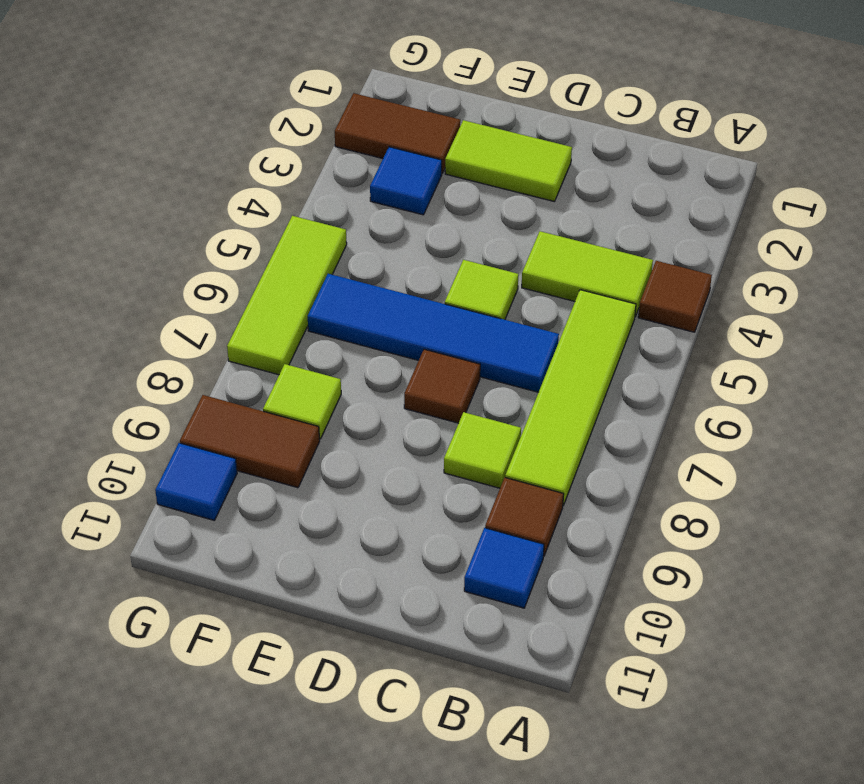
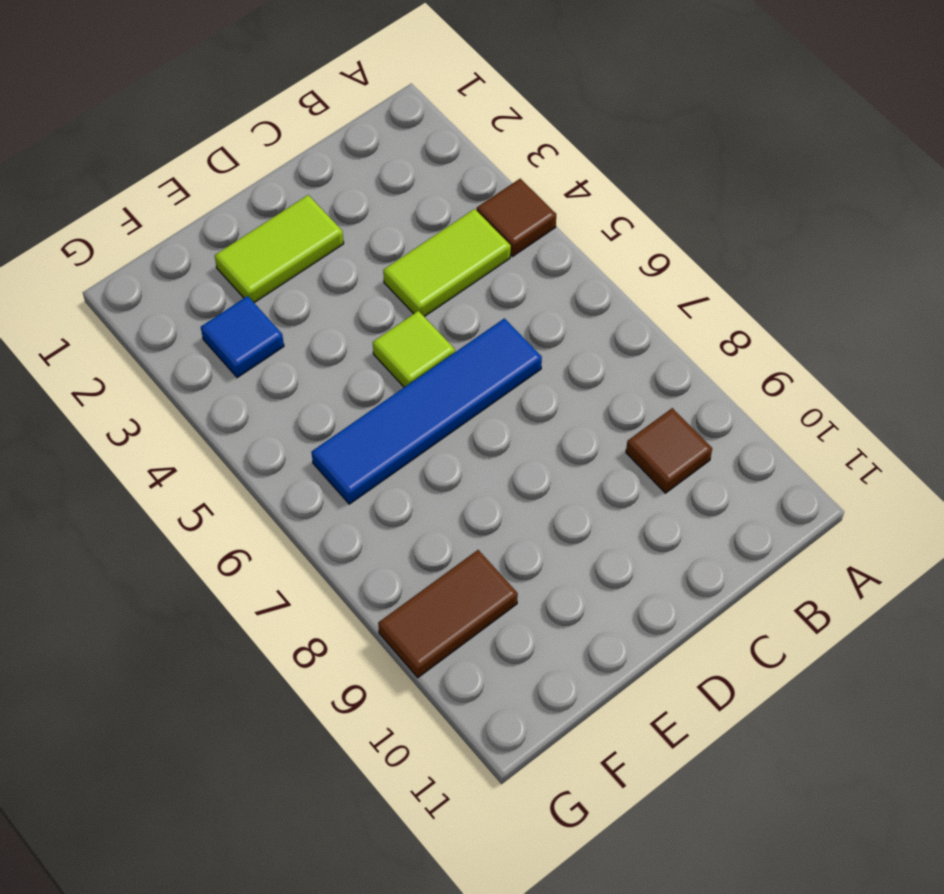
none -> lime 1x4 tile [505,290,636,505]
none -> blue 1x1 tile [464,528,544,608]
none -> lime 1x1 tile [444,412,521,488]

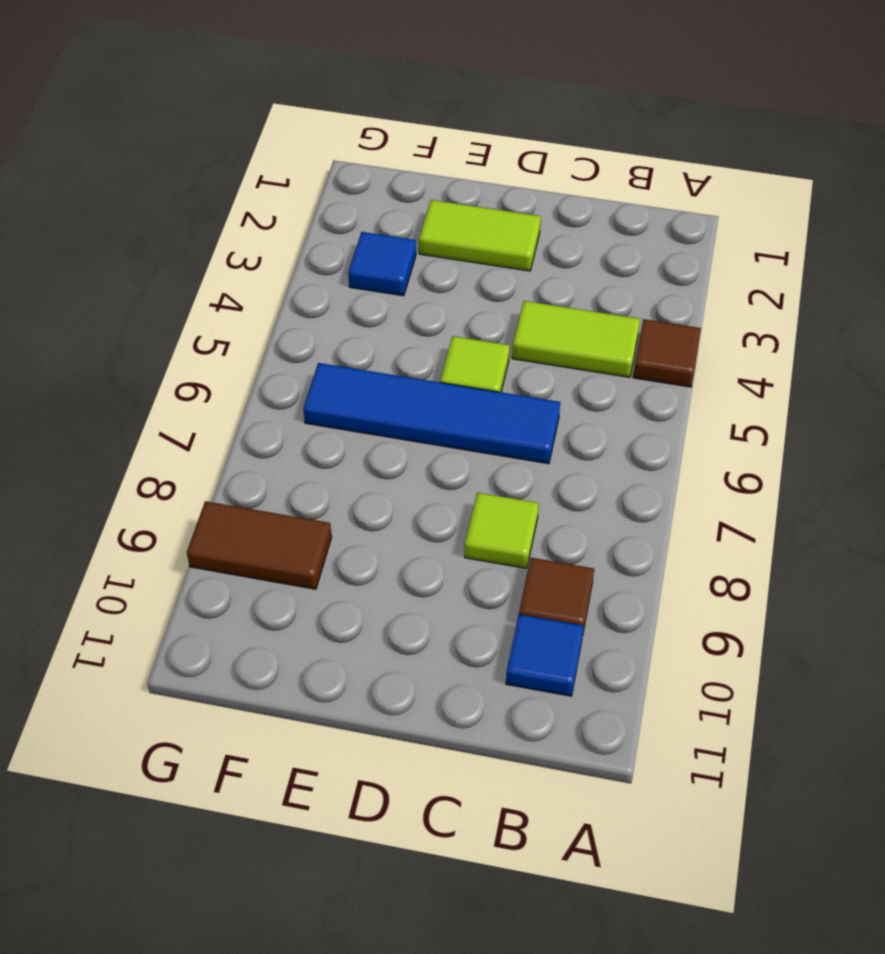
none -> lime 1x4 tile [505,290,636,505]
none -> brown 1x1 tile [404,349,480,423]
none -> brown 1x2 tile [335,93,460,173]

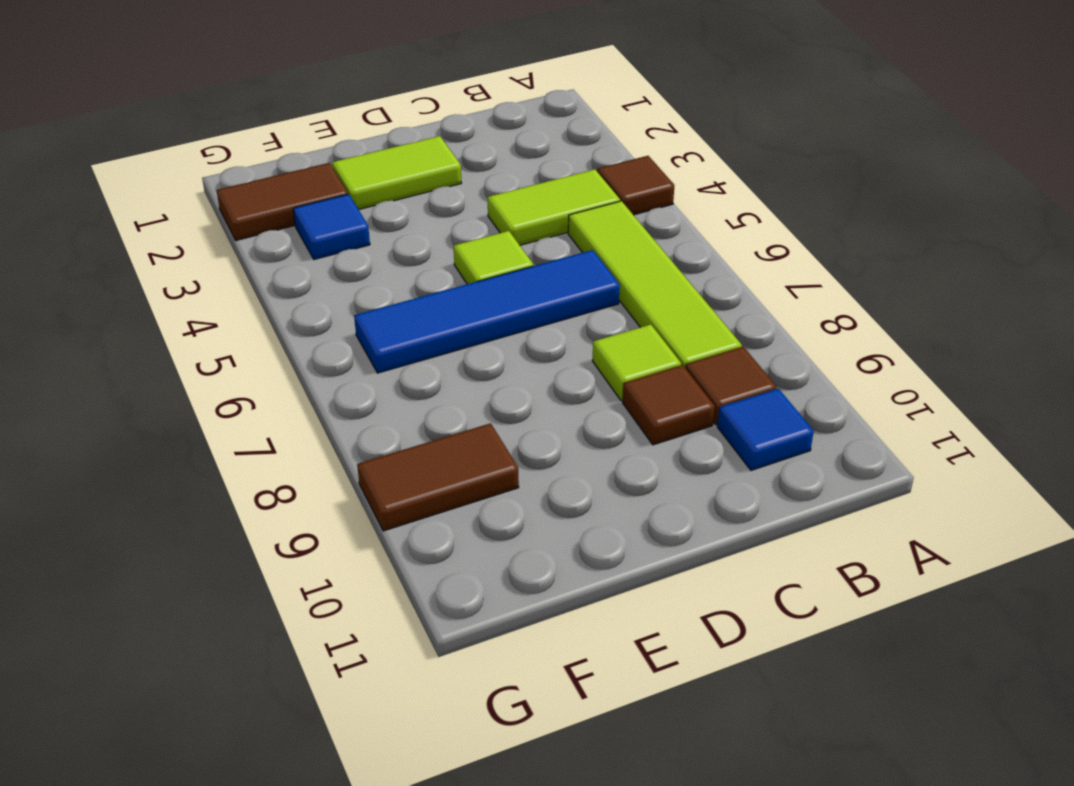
brown 1x1 tile [623,365,715,445] -> brown 1x1 tile moved to [404,349,480,423]
none -> lime 1x1 tile [263,364,341,439]
none -> lime 1x3 tile [227,216,347,375]
none -> blue 1x1 tile [155,443,237,520]

